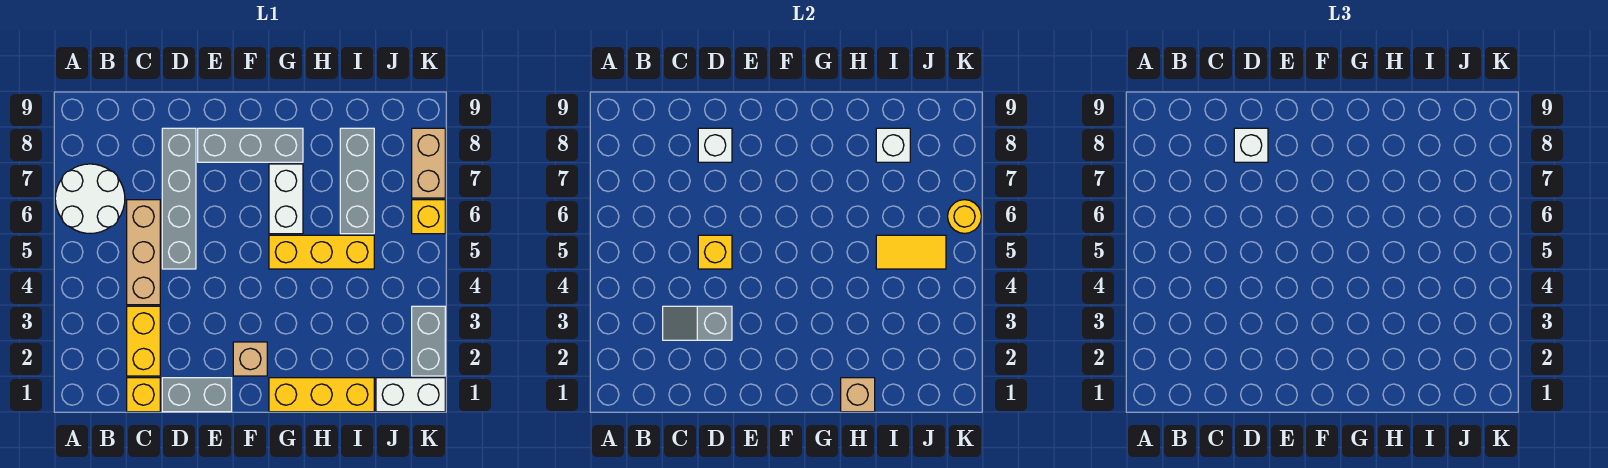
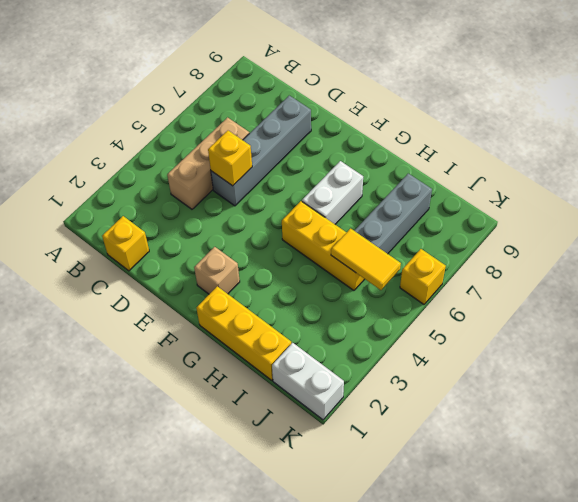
none -> white 2x2 round brick [55,164,125,234]
none -> yellow 1x2 brick [127,306,160,376]
none -> grey 1x2 brick [162,378,232,412]

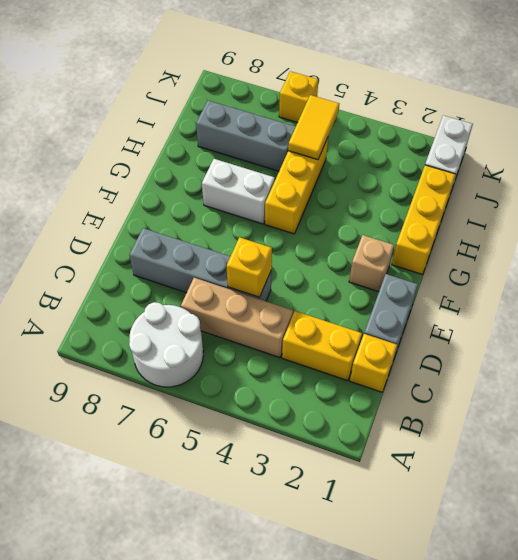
none -> grey 1x3 brick [198,128,303,162]
none -> grey 1x2 brick [412,306,445,376]
none -> tan 1x2 brick [412,128,445,198]

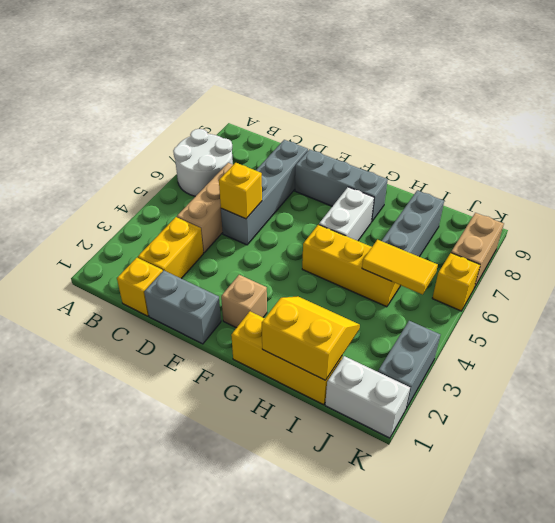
yellow 2x2 slope [262,296,360,380] -> tan 1x1 brick [841,378,875,412]
none -> grey 1x2 slope [663,306,732,340]
none -> white 1x1 brick [698,128,732,162]
none -> white 1x1 brick [876,128,910,162]

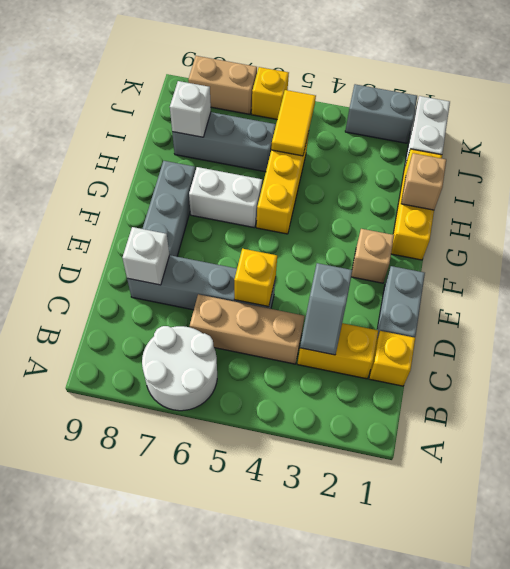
none -> yellow 1x1 round brick [948,200,981,233]
none -> white 1x1 brick [1234,128,1268,162]

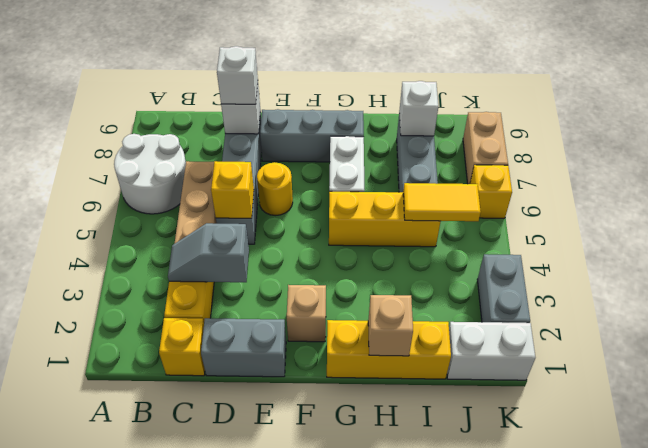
yellow 1x1 round brick [257,162,293,216] -> yellow 1x1 round brick moved to [948,200,981,233]

